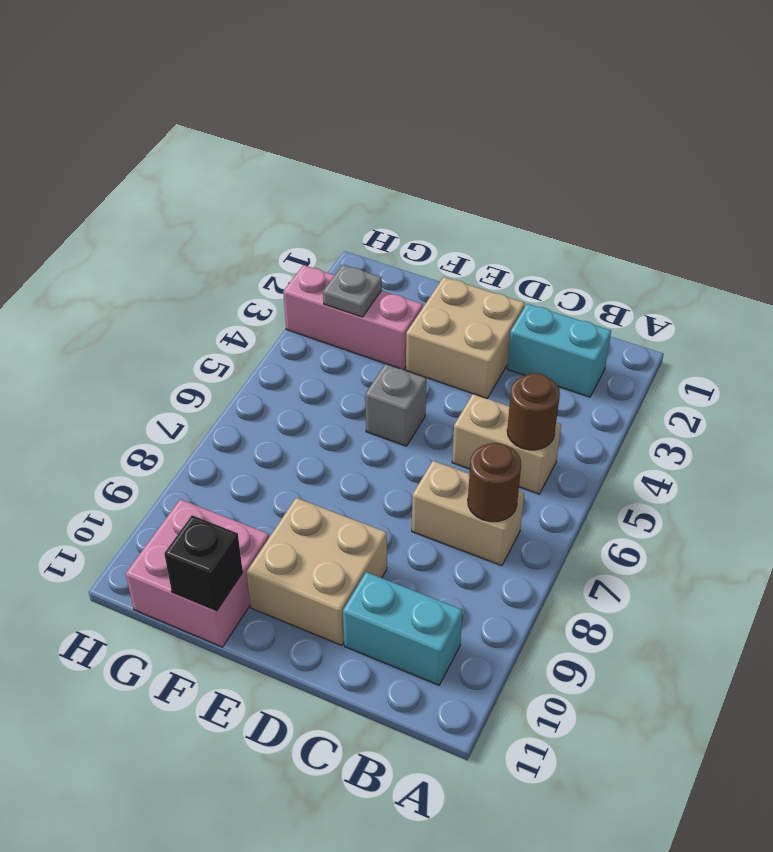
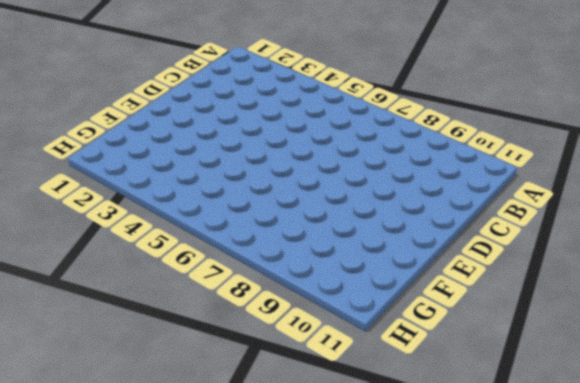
none -> cyan 1x2 brick [507,304,611,397]
none -> tan 1x2 brick [452,394,561,494]
none -> tan 1x2 brick [412,461,524,566]

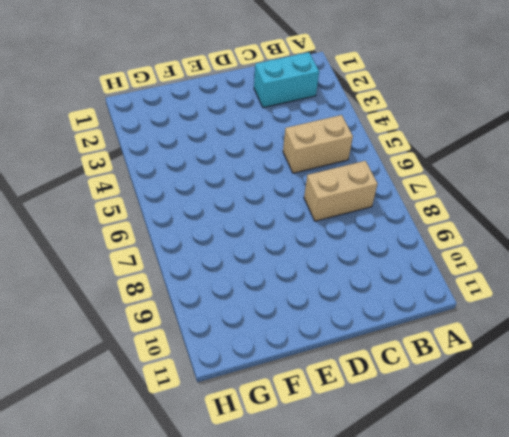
none -> cyan 1x2 brick [343,572,463,685]
none -> tan 2x2 brick [406,277,525,398]
none -> tan 2x2 brick [246,498,387,645]

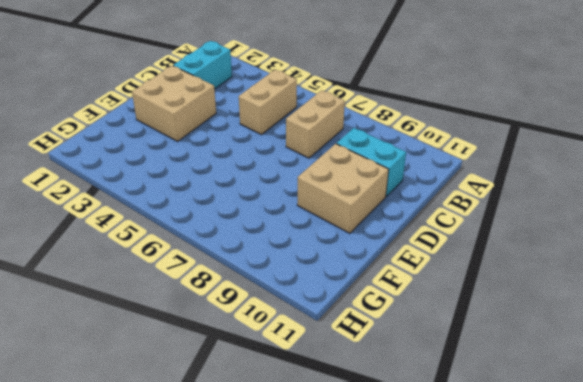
cyan 1x2 brick [337,128,406,196] -> cyan 1x2 brick turned to [343,572,463,685]
none -> grey 1x1 brick [365,364,426,446]
none -> pink 1x3 brick [283,265,423,370]
none -> pink 2x2 brick [126,499,269,647]

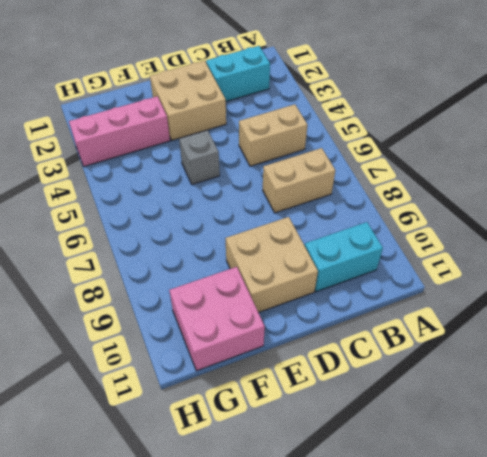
none -> brown 1x1 round brick [507,373,560,450]
none -> brown 1x1 round brick [468,443,521,522]
none -> black 1x1 brick [164,515,243,611]

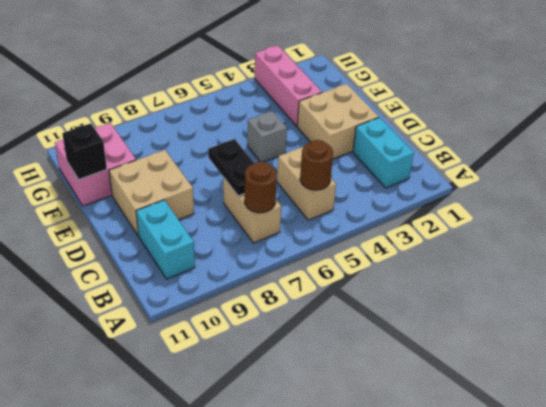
black 1x2 plate [208,139,254,196] -> none
none -> grey 1x1 plate [323,265,382,317]

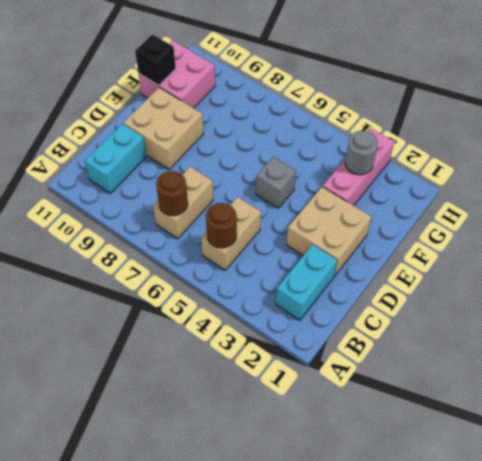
grey 1x1 round brick [345,131,378,175] -> grey 1x1 plate [323,265,382,317]

